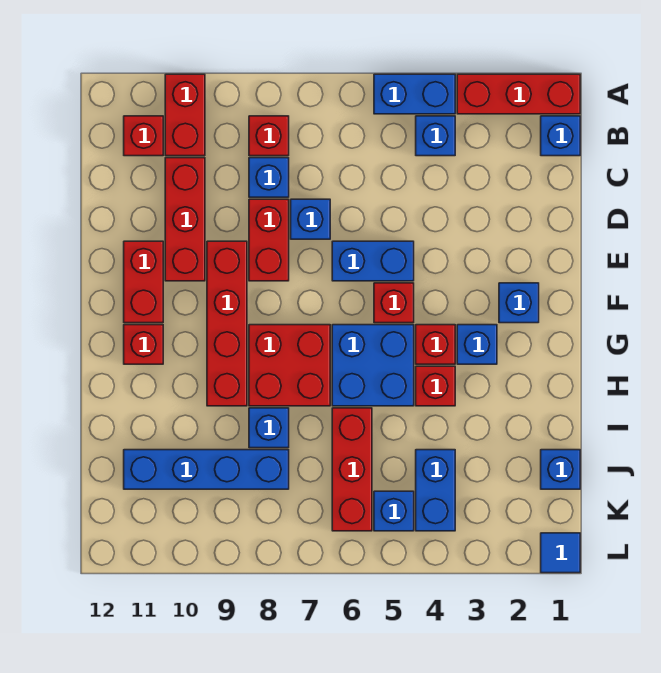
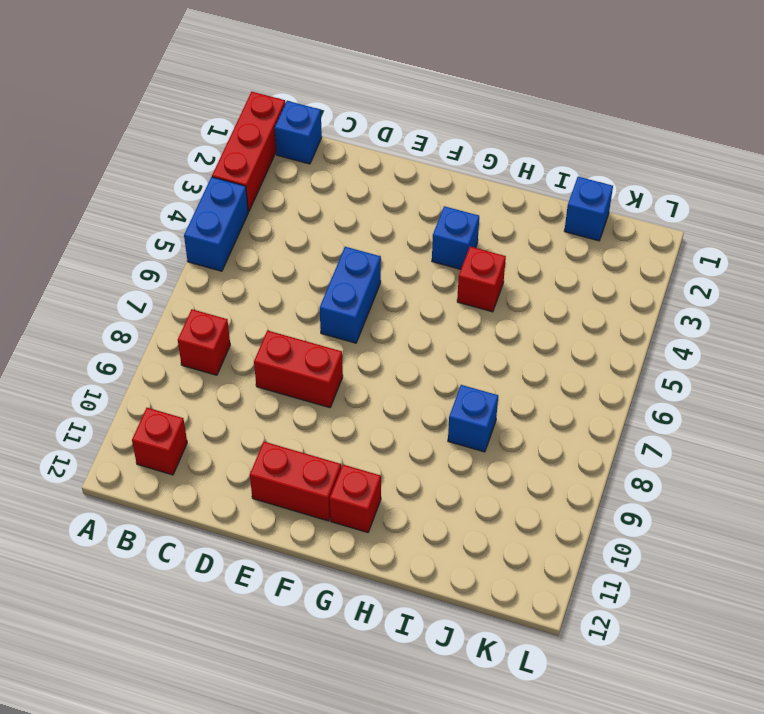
none -> red 1x2 brick [165,74,205,156]
none -> blue 1x1 brick [416,116,455,156]
none -> blue 1x1 brick [249,158,289,197]

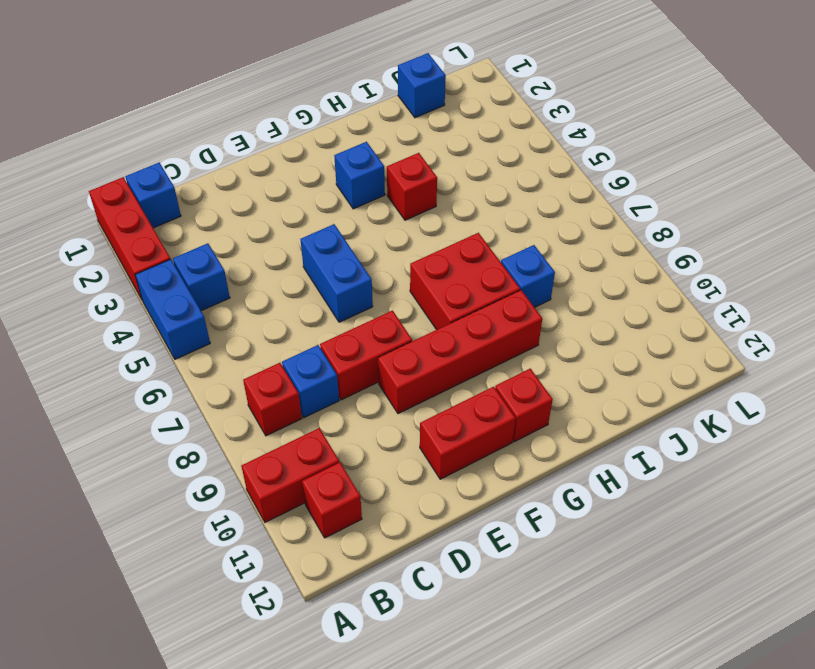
none -> red 1x3 brick [165,158,205,281]
none -> blue 1x1 brick [291,199,330,239]
none -> blue 1x1 brick [499,283,539,323]

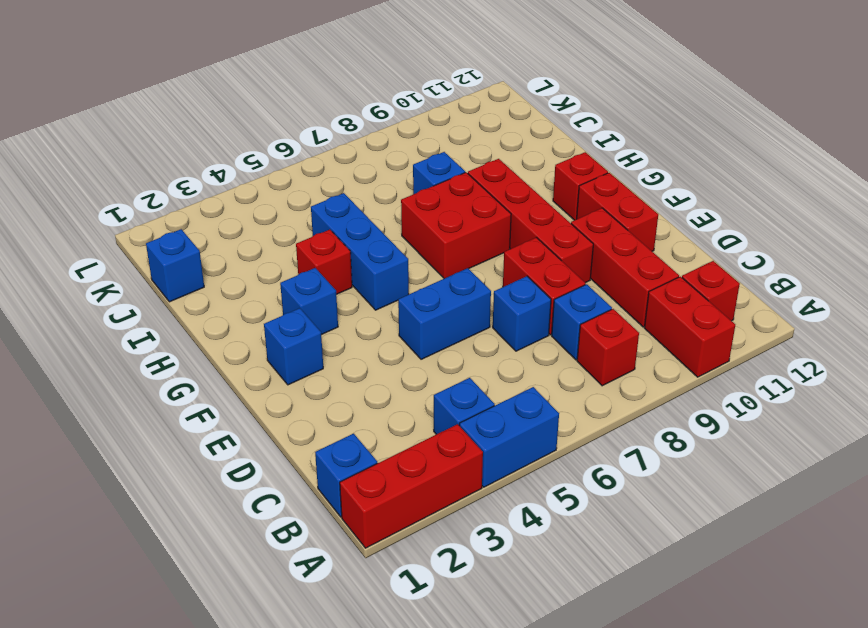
blue 1x3 brick [311,193,409,310] -> blue 2x2 brick [332,325,414,406]
none -> red 1x1 brick [374,283,414,323]
none -> red 1x1 brick [416,325,455,364]
none -> red 1x3 brick [332,408,372,531]

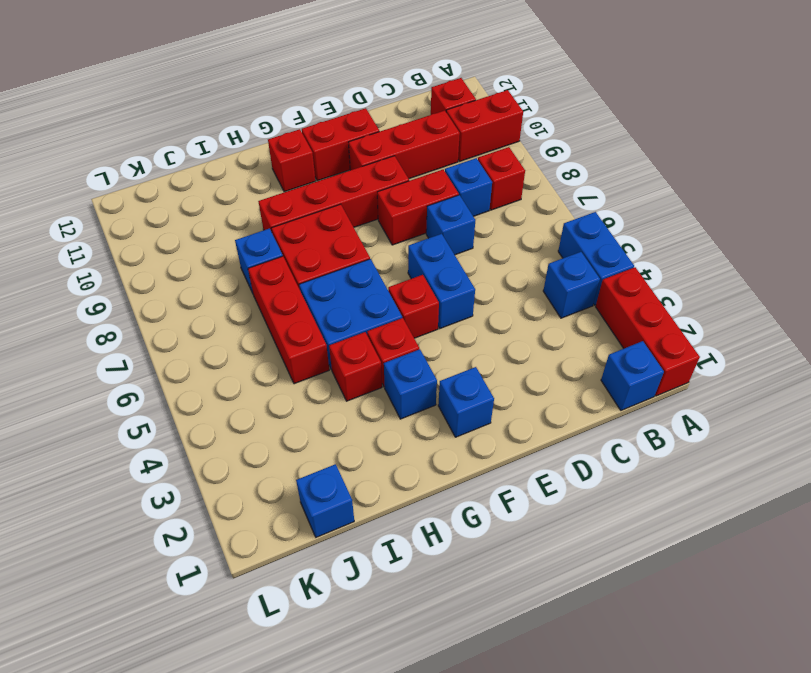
red 1x3 brick [248,256,329,384] -> red 1x3 brick turned to [332,408,372,531]
none -> blue 1x2 brick [416,450,455,531]
none -> blue 1x4 brick [124,450,289,489]
none -> blue 1x1 brick [374,491,414,531]

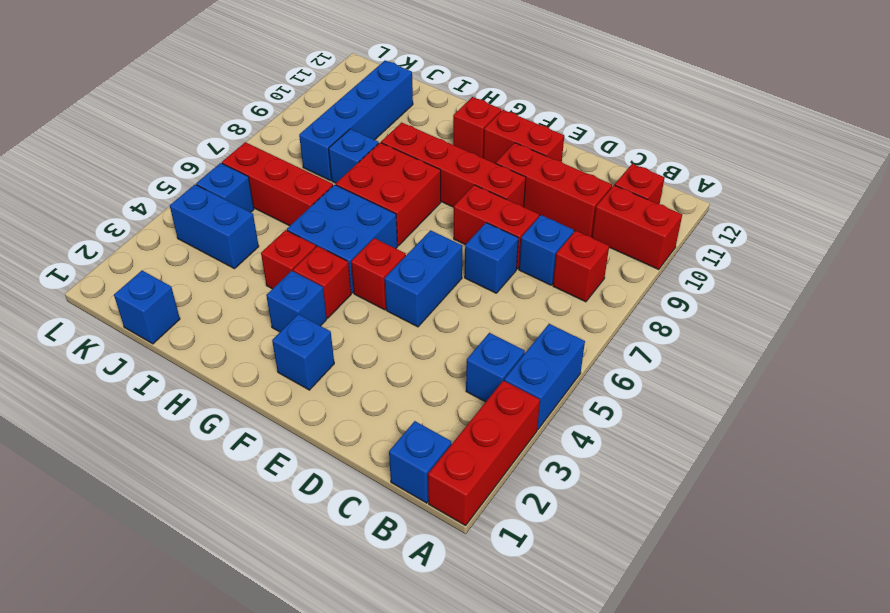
none -> blue 1x1 tile [541,533,580,573]

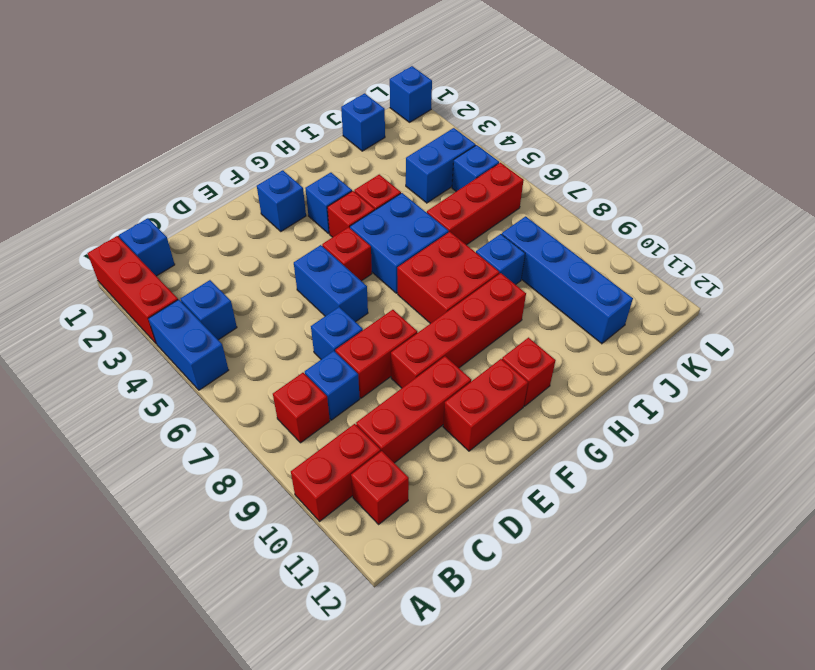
blue 1x1 brick [390,66,432,122] -> blue 1x1 tile [541,533,580,573]

